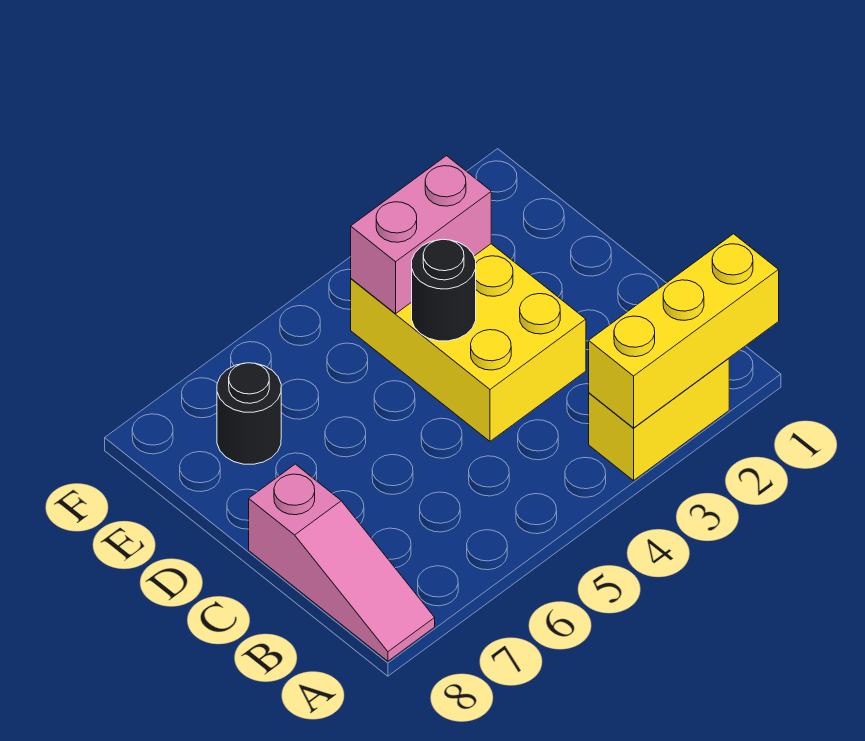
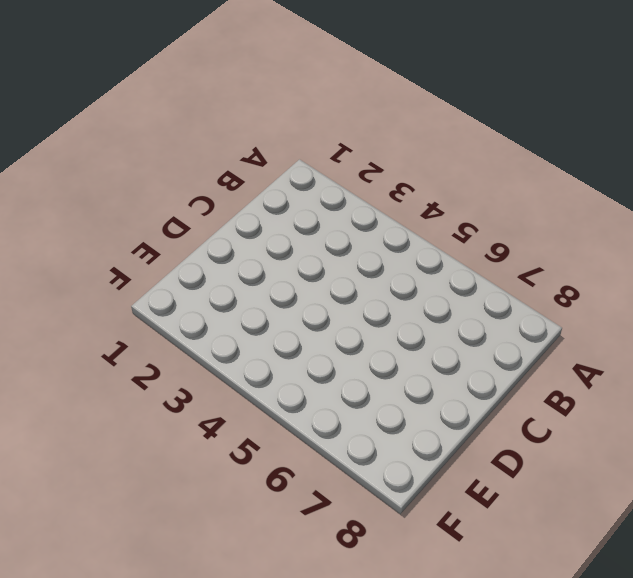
none -> yellow 1x2 brick [589,358,729,481]
none -> pink 1x3 slope [249,464,435,661]

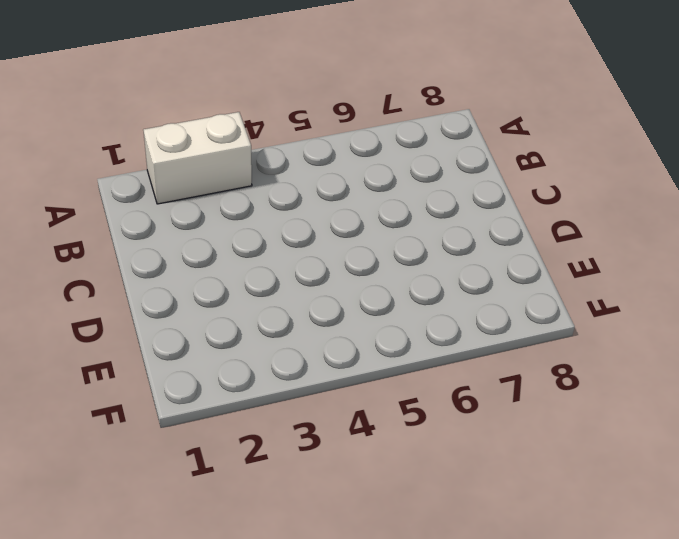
white 1x2 brick [144,112,252,204] -> yellow 1x2 brick [589,358,729,481]
none -> pink 1x3 slope [249,464,435,661]
none -> yellow 2x3 brick [351,244,586,441]

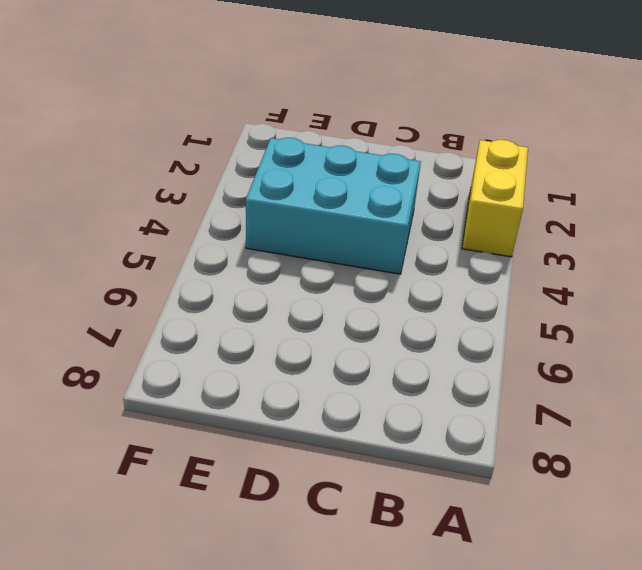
cyan 2x3 brick [246,138,421,274] -> yellow 2x3 brick [351,244,586,441]
none -> pink 1x3 slope [249,464,435,661]
none -> black 1x1 round brick [217,363,281,464]

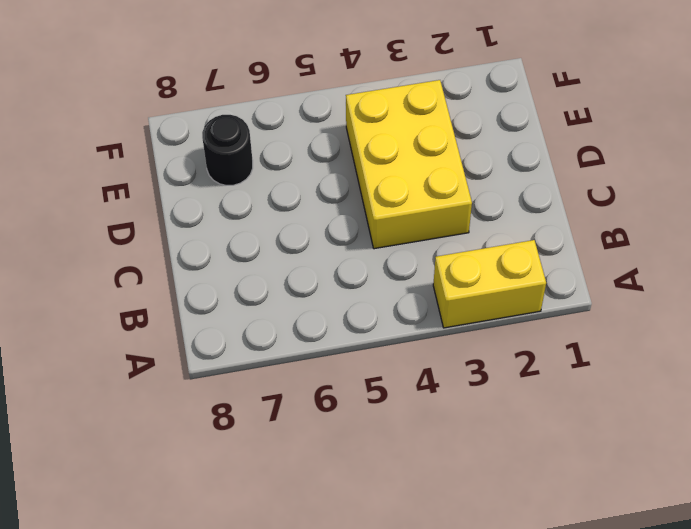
none -> pink 1x3 slope [249,464,435,661]
none -> yellow 1x3 brick [589,234,779,428]

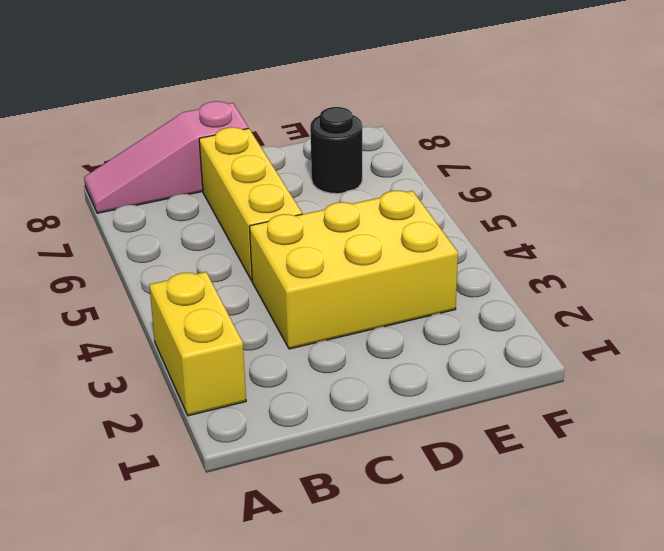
yellow 1x3 brick [199,127,302,281] -> yellow 1x3 brick moved to [589,234,779,428]
none -> black 1x1 round brick [412,239,476,341]
none -> pink 1x2 brick [351,156,491,314]

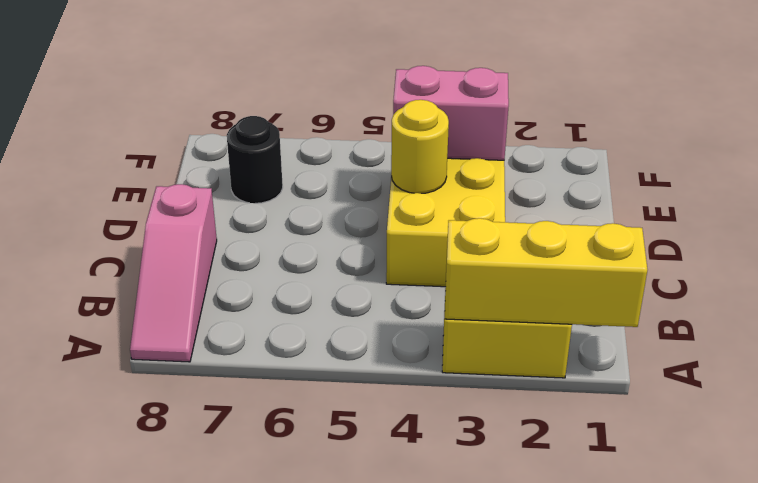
yellow 1x1 round brick [391,100,449,193] -> black 1x1 round brick [412,239,476,341]

